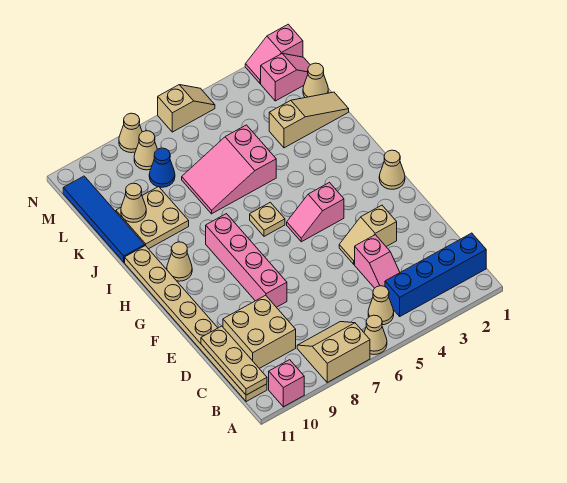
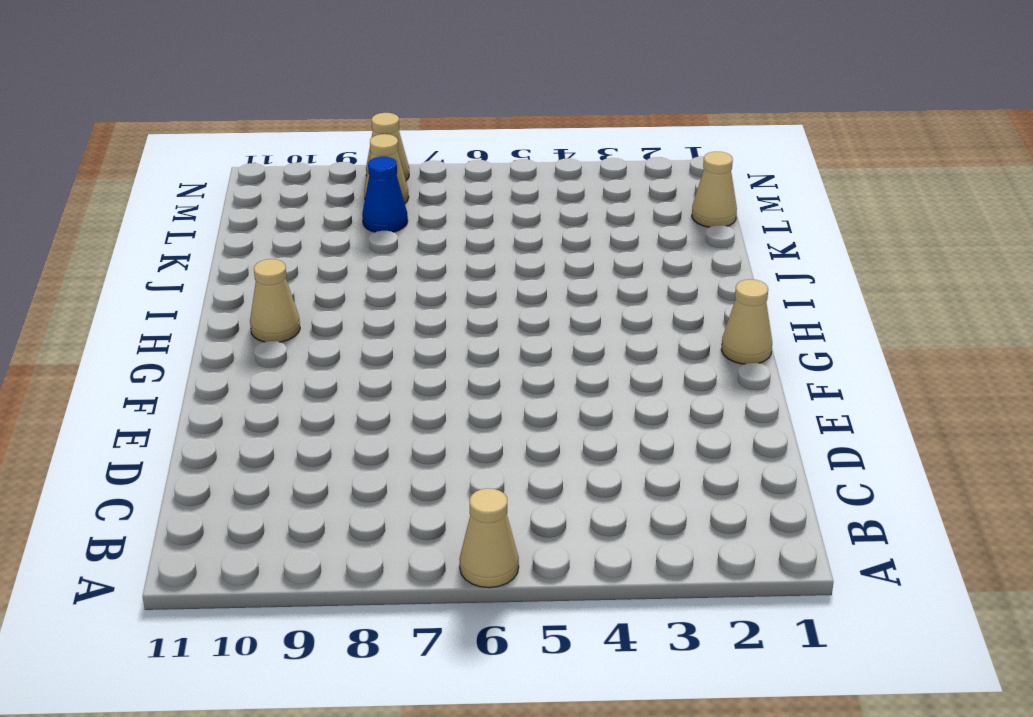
none -> tan 2x2 slope [297,322,370,382]
none -> pink 1x1 brick [269,360,304,407]
none -> blue 1x4 brick [385,233,486,316]

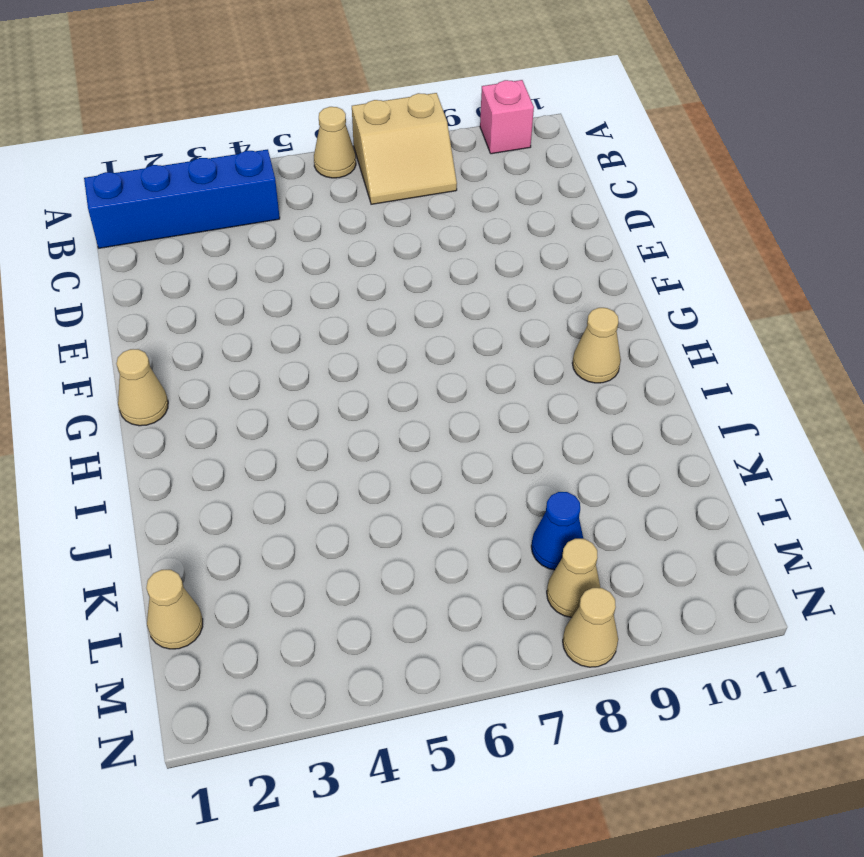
none -> tan 1x1 cone [368,286,394,325]
none -> tan 1x8 plate [125,246,267,402]
none -> pink 1x2 slope [355,235,400,288]

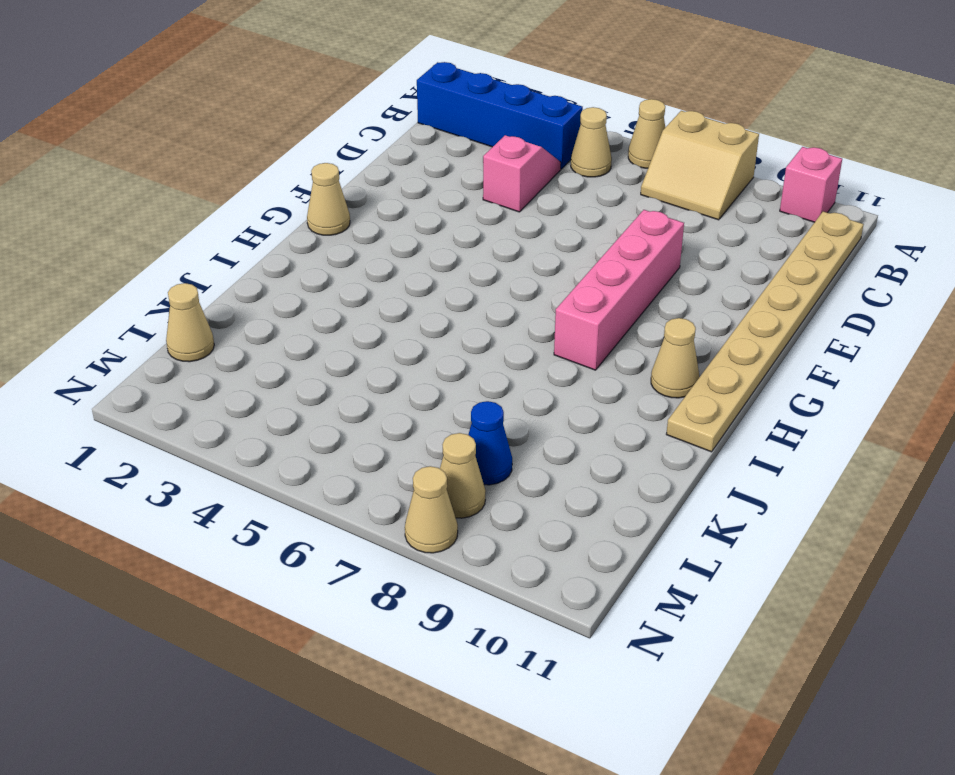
none -> tan 2x2 brick [223,295,296,368]
none -> tan 1x2 slope [339,205,397,264]
none -> pink 1x2 slope [287,183,344,242]

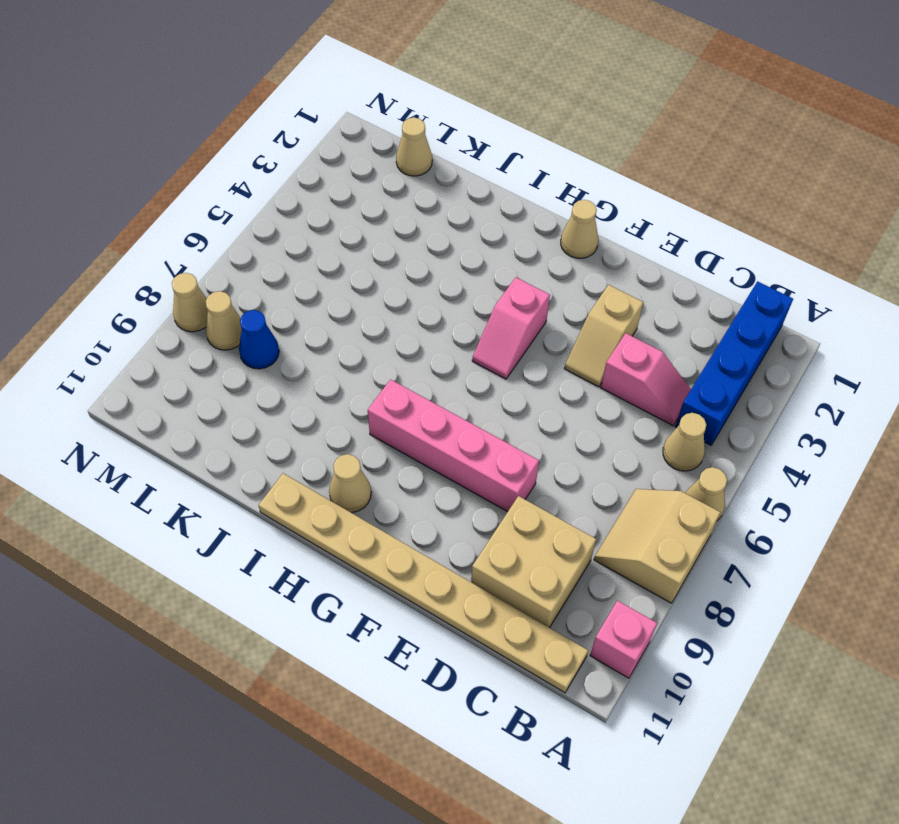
none -> tan 1x1 plate [250,202,285,236]
none -> pink 2x3 slope [182,125,276,214]
none -> tan 2x2 plate [116,187,189,249]

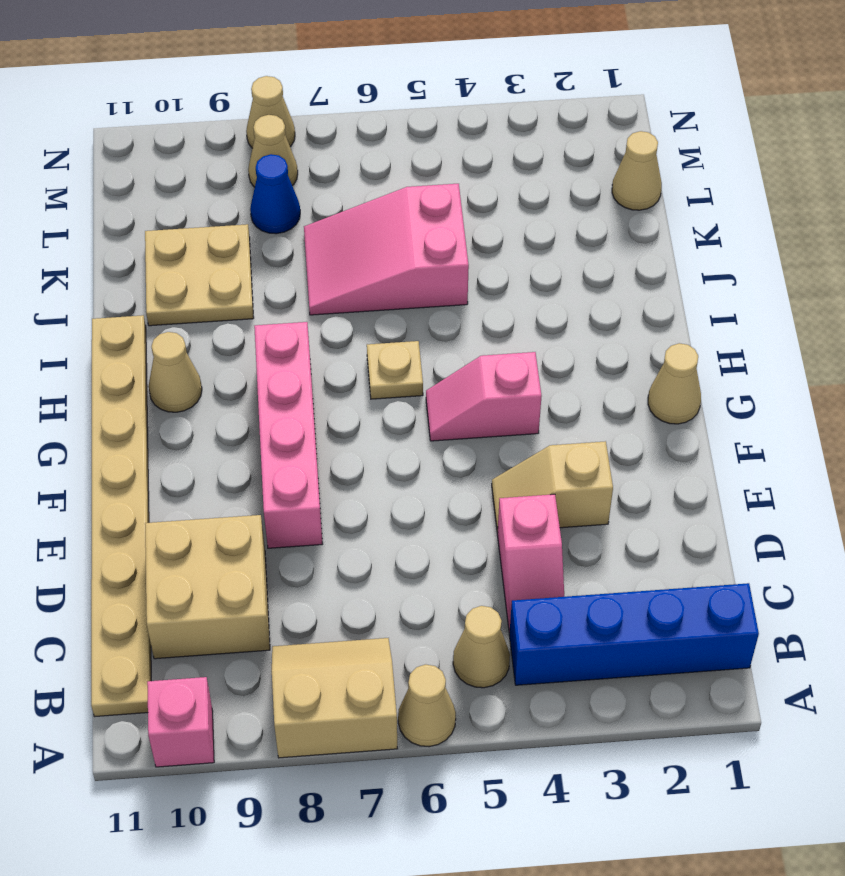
none -> blue 1x4 tile [63,176,145,262]
none -> tan 1x3 slope [269,92,349,148]
none -> pink 1x2 slope [261,54,310,101]

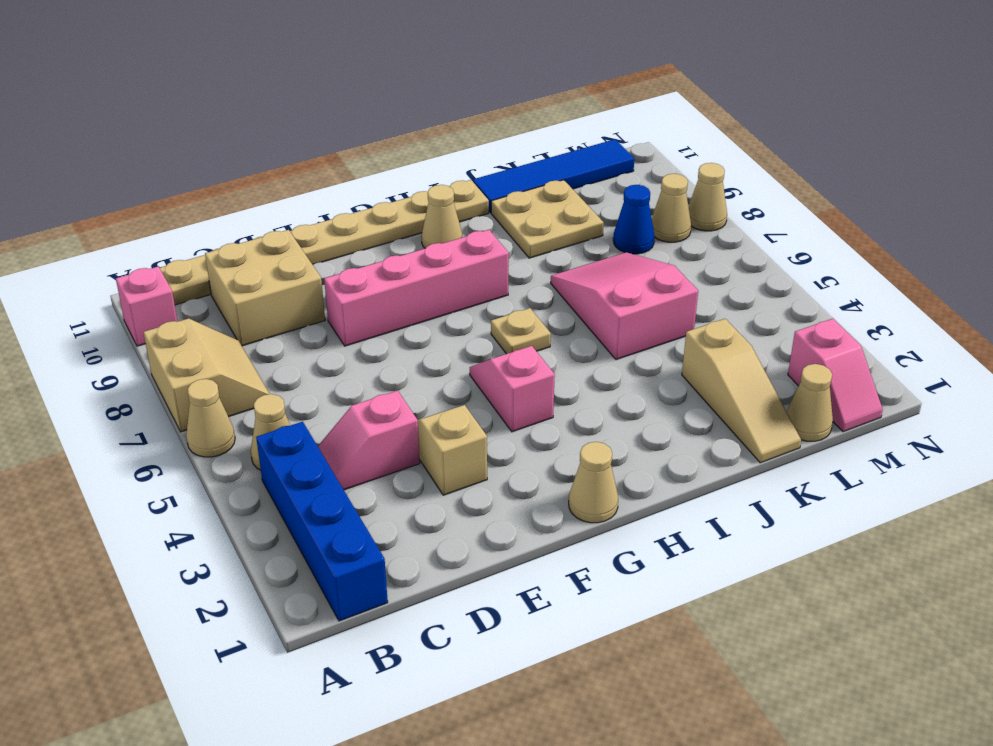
none -> pink 1x2 slope [245,24,303,84]
none -> tan 1x2 slope [158,85,215,132]
none -> tan 1x3 plate [201,326,267,395]

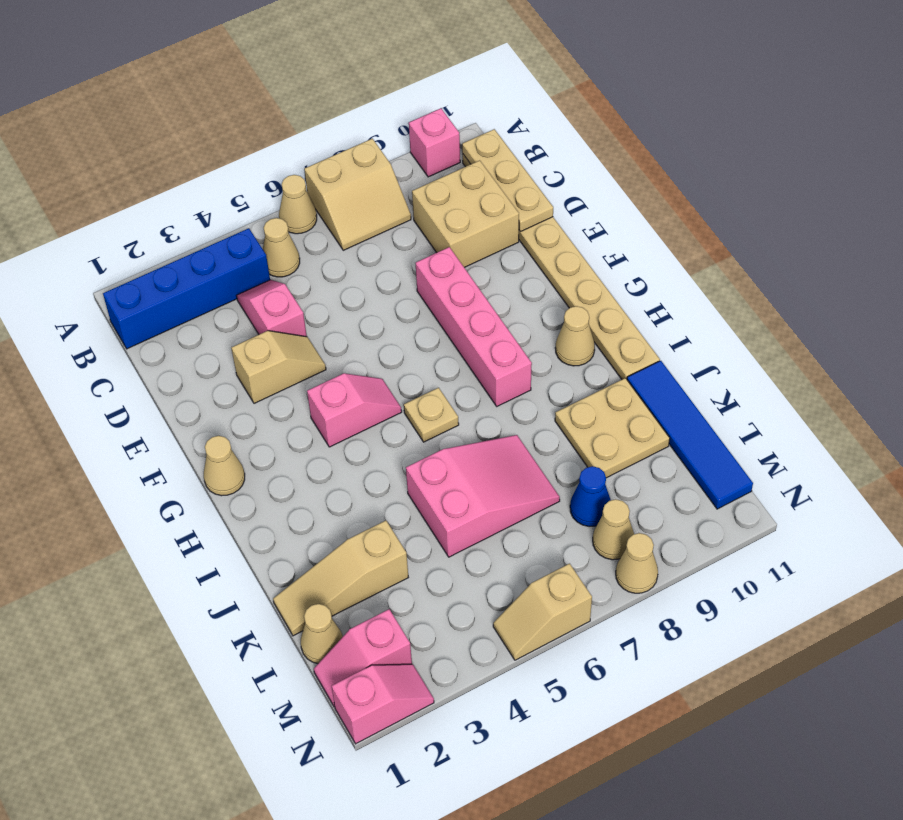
none -> tan 1x1 cone [121,183,146,222]

